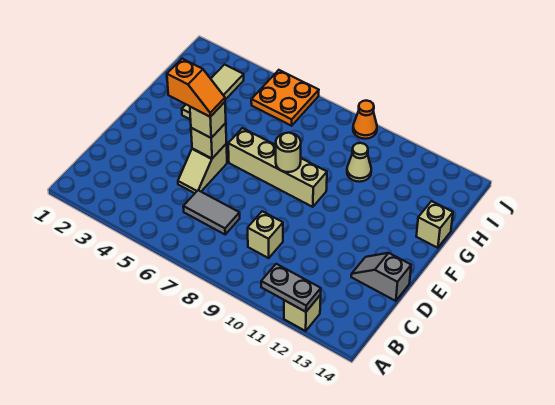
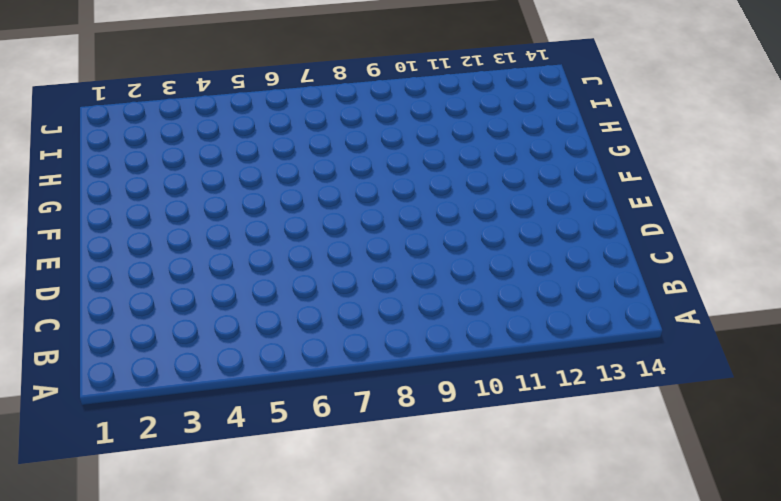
none -> tan 1x1 brick [284,295,321,331]
none -> grey 1x2 tile [183,190,240,234]
none -> tan 1x1 brick [248,211,283,258]

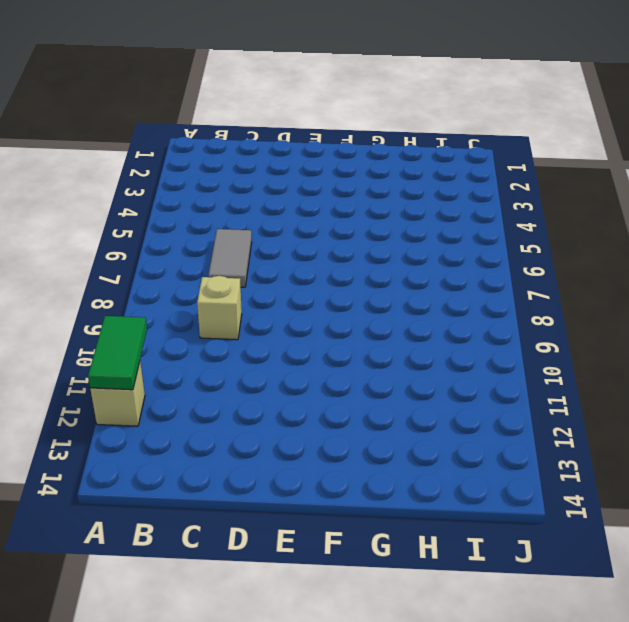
green 1x2 tile [88,316,147,390] -> grey 1x2 plate [261,264,321,312]
none -> tan 1x2 slope [178,144,227,193]
none -> grey 1x2 slope [351,253,411,301]
none -> tan 1x4 brick [228,128,327,207]

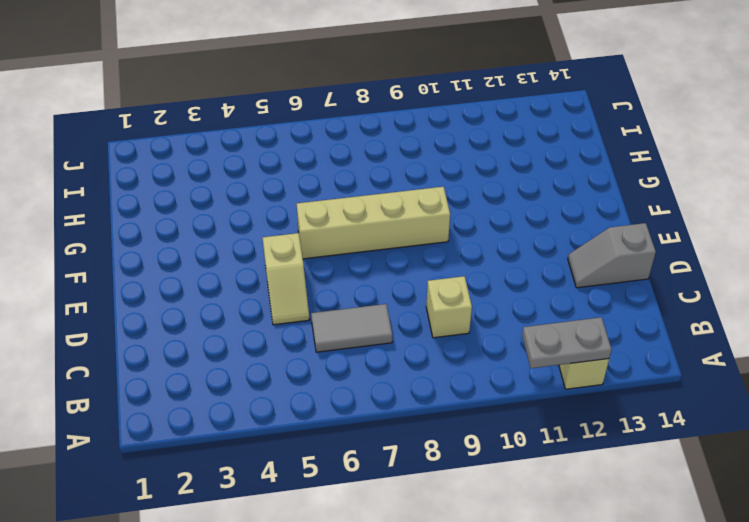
none -> tan 1x3 tile [182,65,244,120]
none -> tan 1x1 brick [416,201,453,248]
none -> tan 1x1 cone [347,143,371,182]

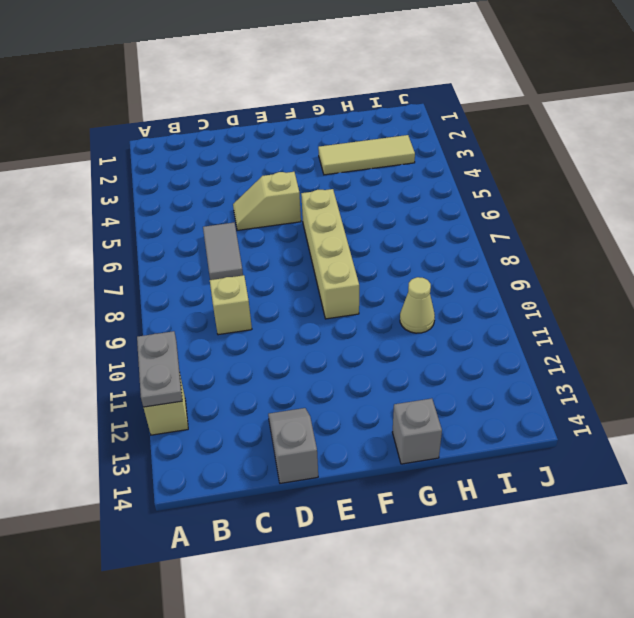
grey 1x1 brick [392,398,442,464] -> tan 1x1 brick [416,201,453,248]
none -> orange 2x2 plate [251,70,319,126]
none -> orange 1x1 cone [353,101,377,139]
none -> tan 1x1 brick [191,123,226,158]

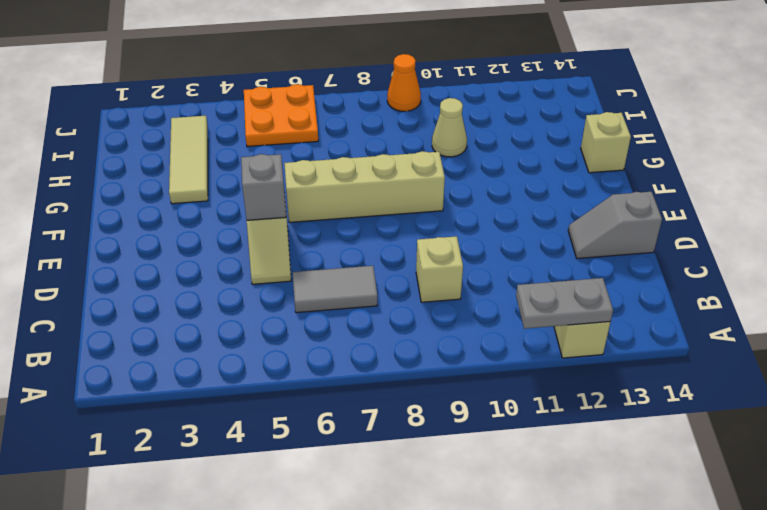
grey 1x1 brick [241,154,286,220] -> tan 1x1 brick [191,123,226,158]
none -> tan 1x1 round brick [276,133,301,172]
none -> tan 1x1 brick [190,102,226,138]
none -> orange 1x2 slope [167,59,225,117]

